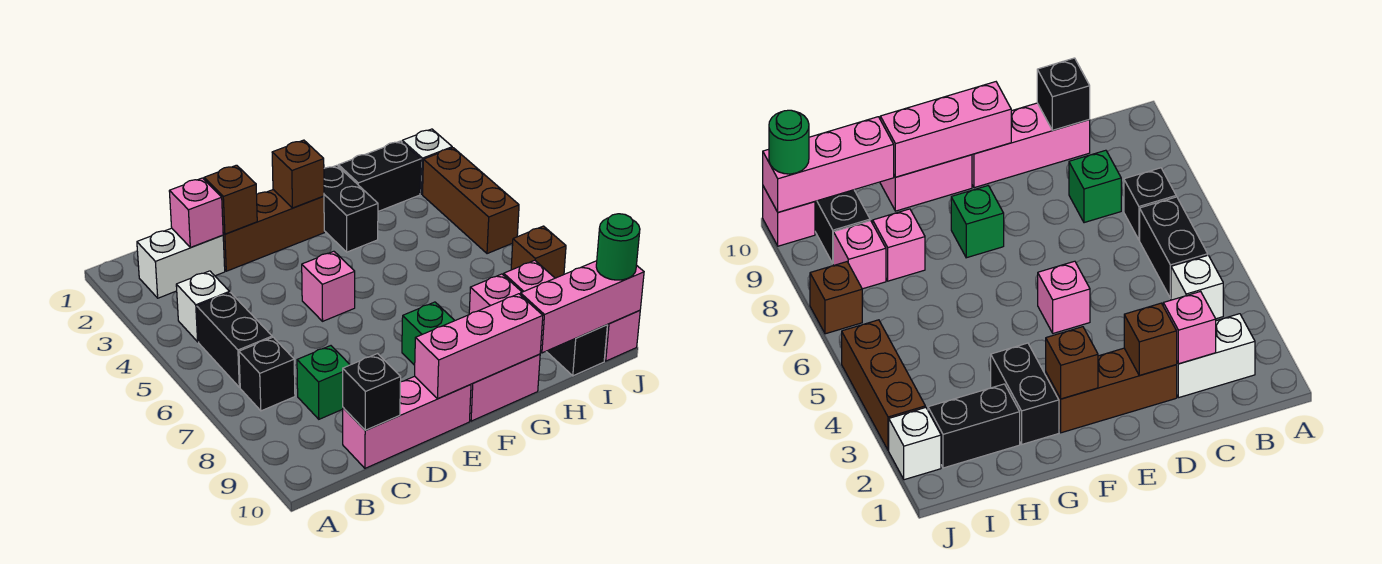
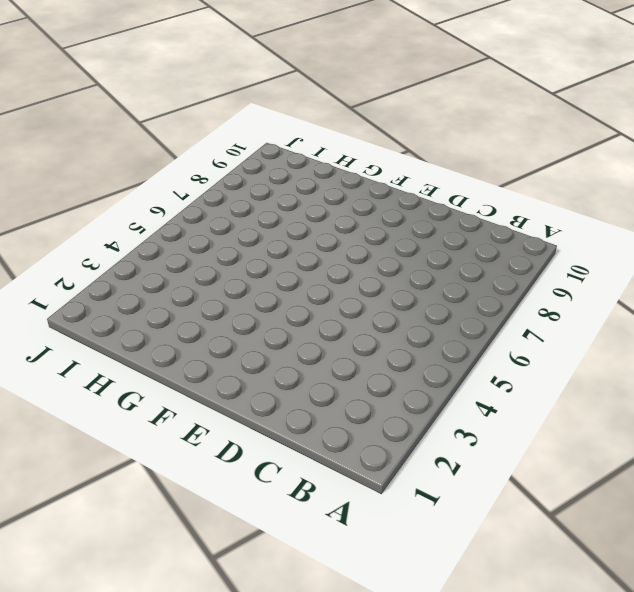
none -> white 1x2 brick [137,228,225,298]
none -> white 1x1 brick [176,271,230,342]
none -> black 1x2 brick [197,293,272,387]

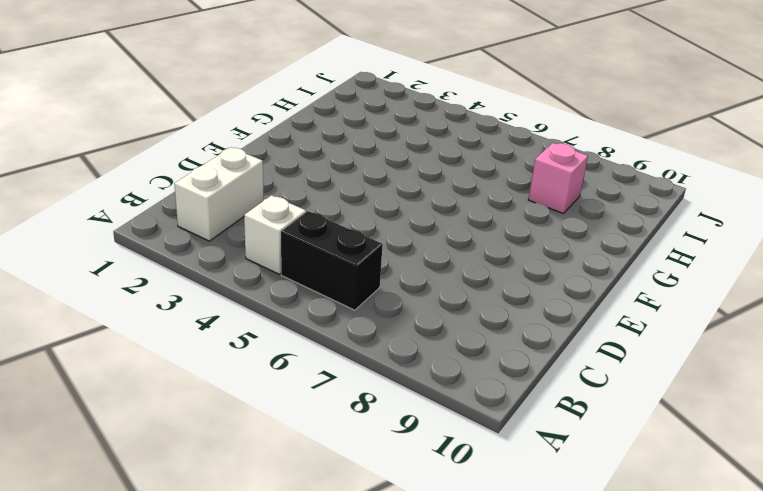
none -> black 1x1 brick [239,337,295,411]
none -> green 1x1 brick [297,346,350,419]
none -> pink 1x3 brick [343,376,471,468]

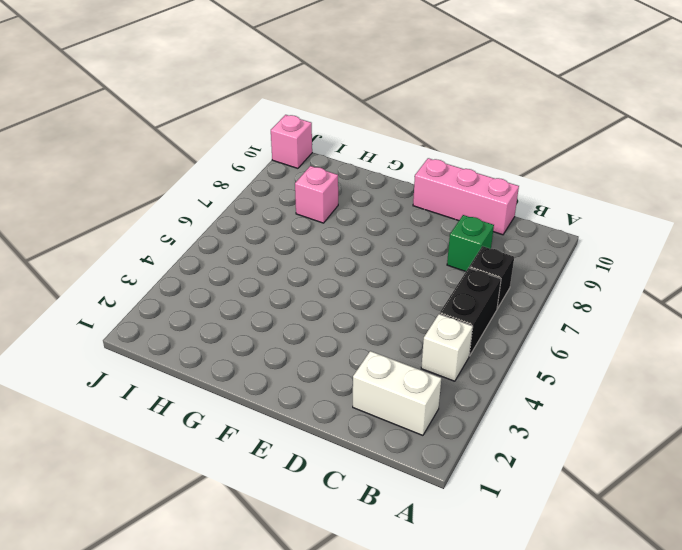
none -> brown 1x3 brick [223,190,324,271]
none -> pink 1x1 brick [302,251,355,321]
none -> green 1x1 brick [402,302,455,365]

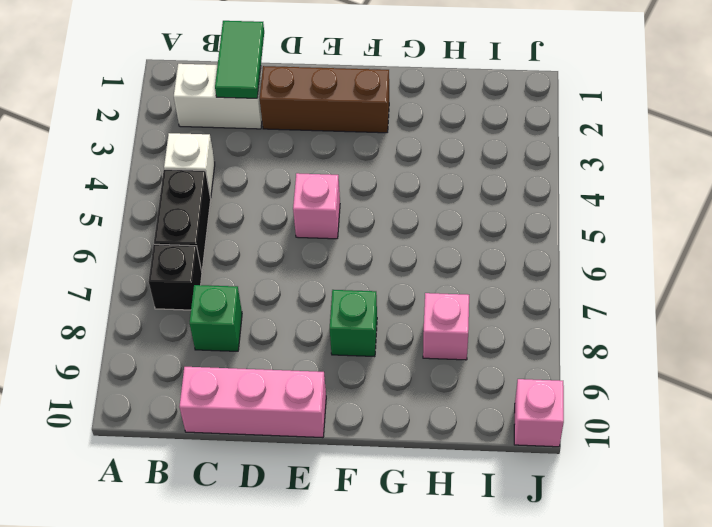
green 1x2 tile [215,21,264,98] -> pink 1x1 brick [169,178,223,247]
none -> pink 1x2 brick [470,354,540,421]
none -> black 1x2 brick [324,165,378,252]
none -> black 1x2 brick [338,141,421,212]

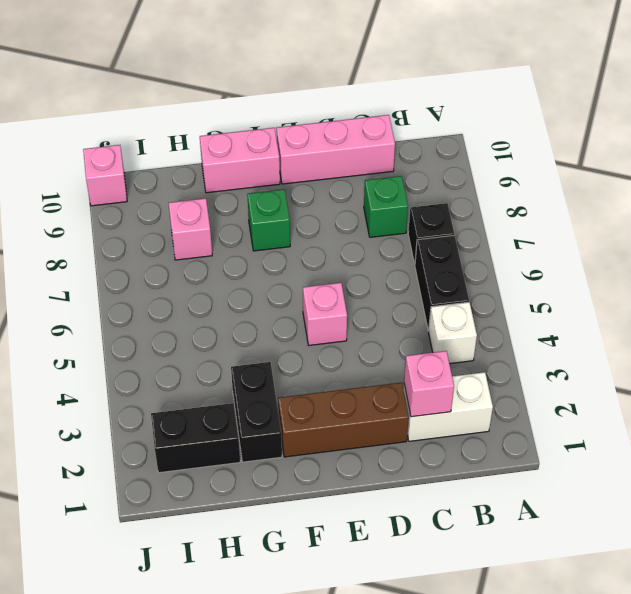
none -> pink 1x1 brick [504,260,555,292]
none -> black 1x2 brick [546,325,607,376]
none -> white 1x1 brick [402,129,452,194]

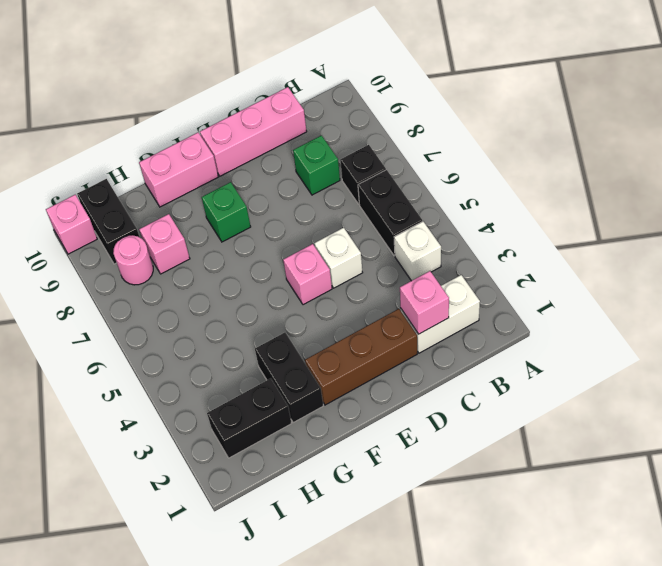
white 1x1 brick [314,228,363,288] -> white 1x1 brick moved to [402,129,452,194]
pink 1x1 round brick [113,235,153,285] -> pink 1x1 brick [504,260,555,292]
none -> brown 1x3 brick [423,148,519,254]
none -> brown 1x1 brick [511,226,566,278]
none -> black 1x1 brick [343,354,401,430]

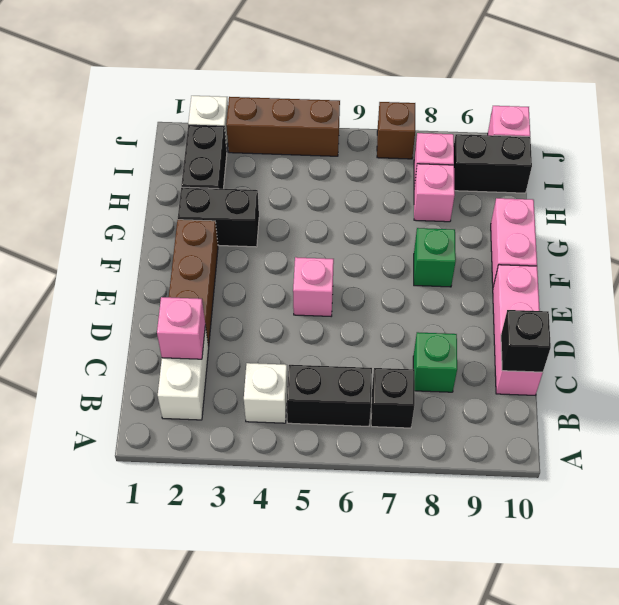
none -> brown 1x1 brick [204,165,257,234]
none -> pink 1x3 brick [415,294,543,399]
none -> brown 1x1 brick [272,140,324,208]

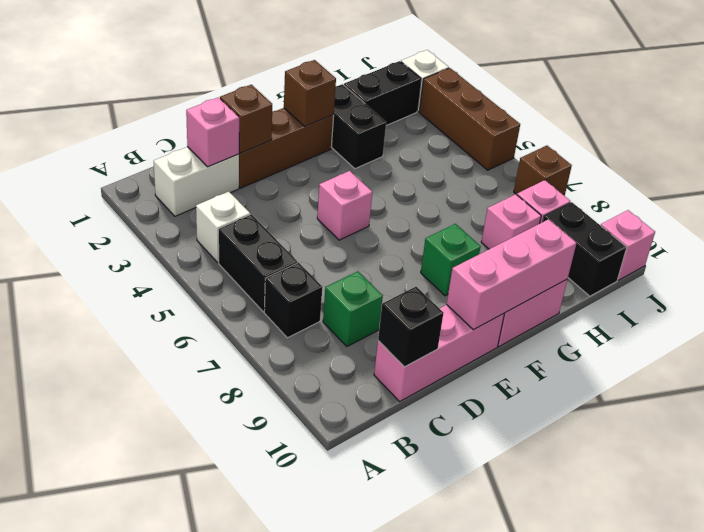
none -> pink 1x3 brick [521,261,644,353]
none -> green 1x1 round brick [596,214,640,280]

